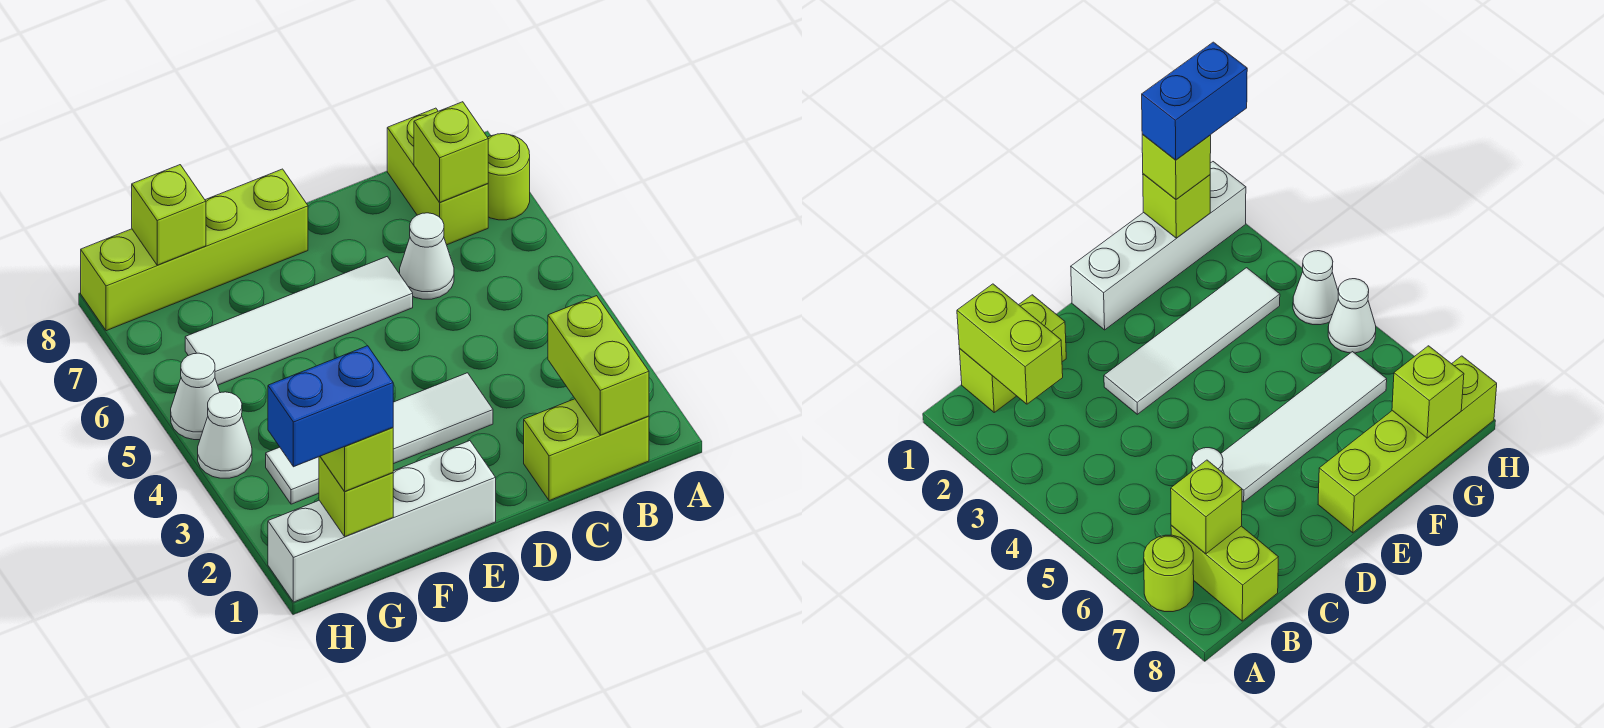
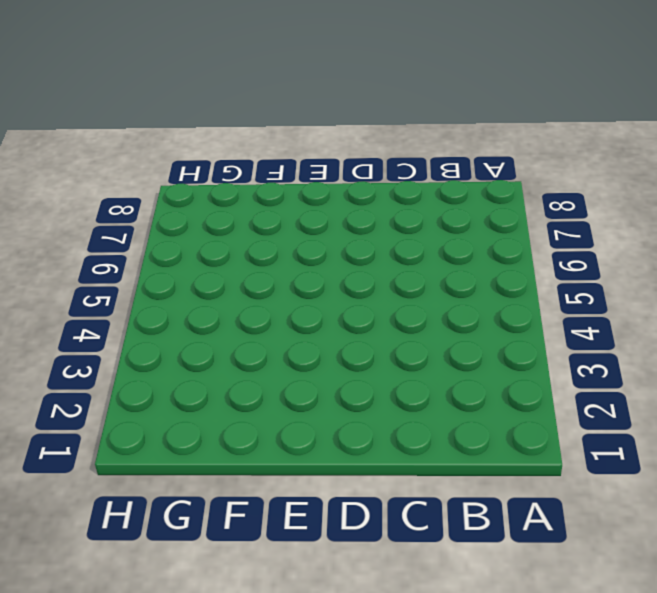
none -> lime 1x1 round brick [488,134,530,220]
none -> lime 1x2 brick [524,399,649,501]
none -> lime 1x2 brick [387,108,488,245]

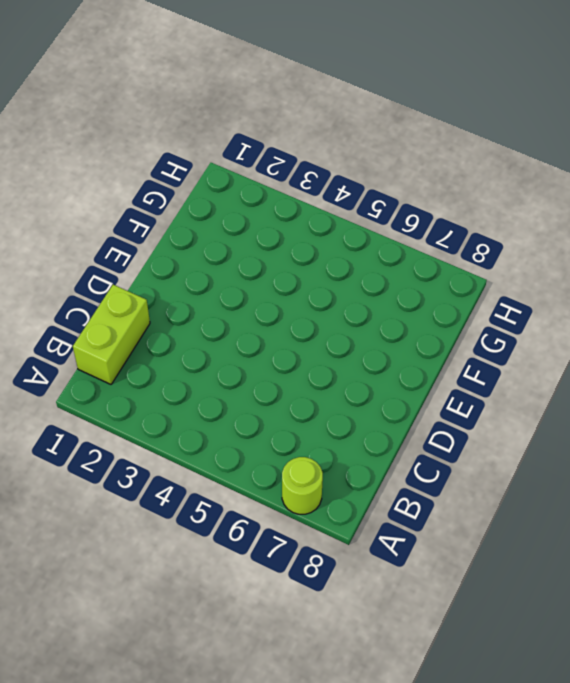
none -> lime 1x2 brick [387,108,488,245]
none -> white 1x1 cone [400,213,454,299]
none -> white 1x4 tile [266,373,493,504]

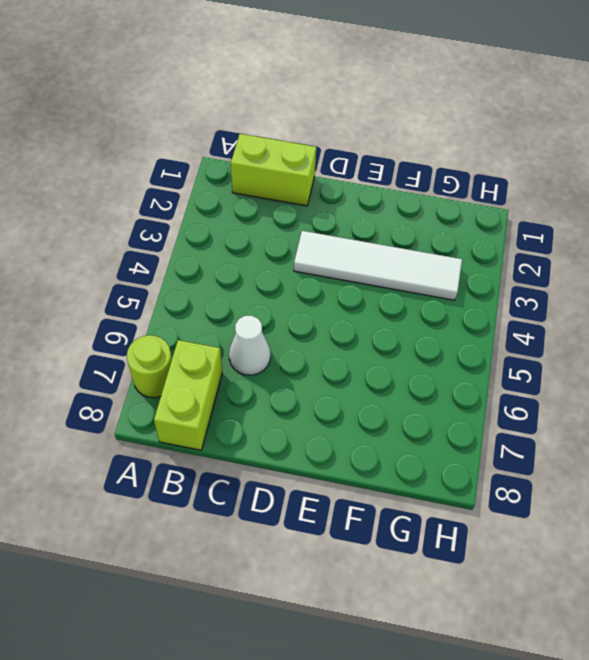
none -> white 1x4 tile [185,257,413,385]
none -> white 1x4 brick [268,441,496,602]
none -> lime 1x4 brick [81,169,308,331]

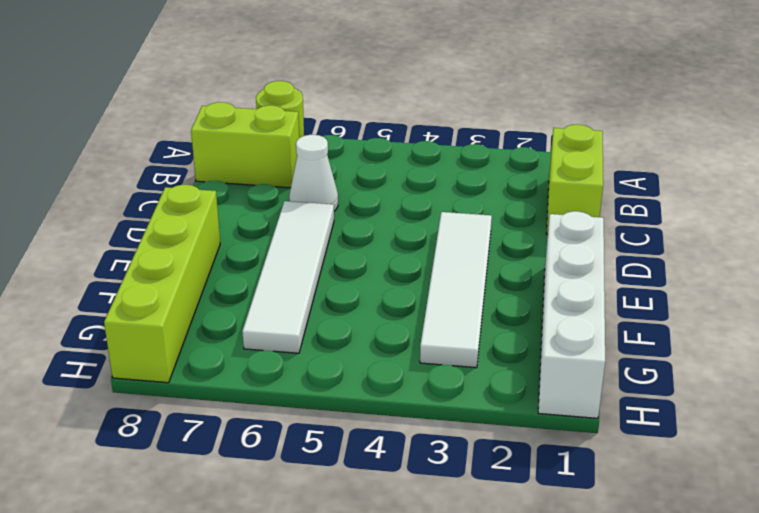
none -> white 1x1 cone [198,392,252,478]
none -> white 1x1 cone [171,353,220,440]
none -> lime 1x2 brick [548,296,649,435]

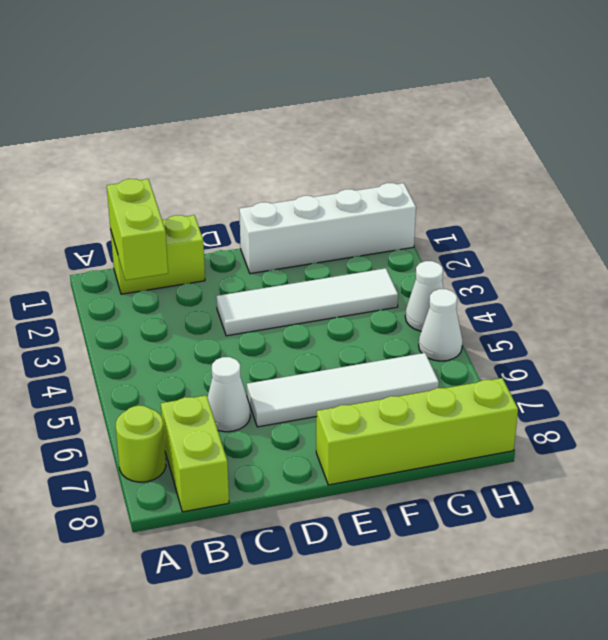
none -> lime 1x1 brick [414,102,488,202]
none -> lime 1x1 brick [319,457,393,536]
none -> lime 1x1 brick [132,165,206,265]

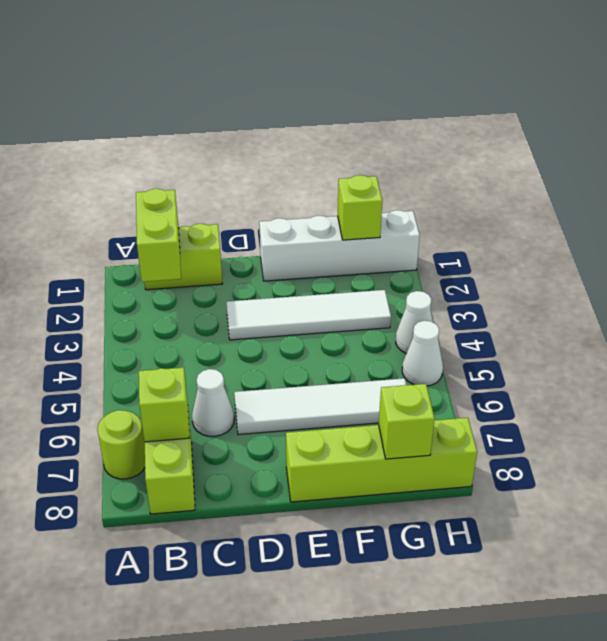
none -> lime 1x1 brick [320,428,393,491]
none -> blue 1x2 brick [268,346,393,467]

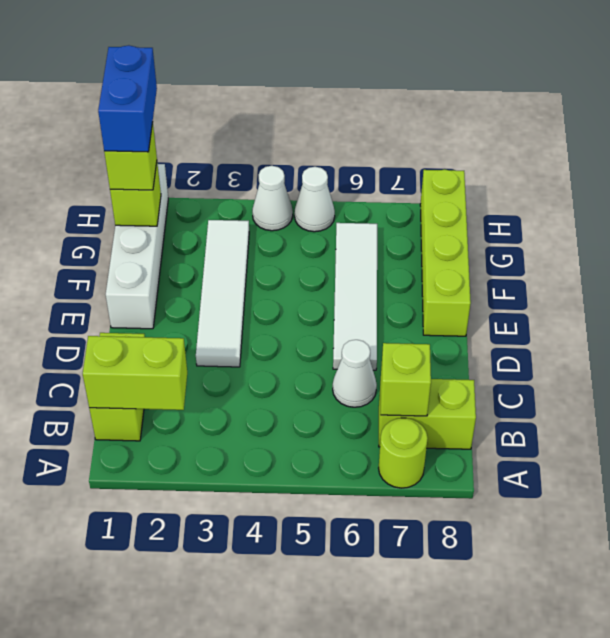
none -> lime 1x1 brick [132,165,206,265]

